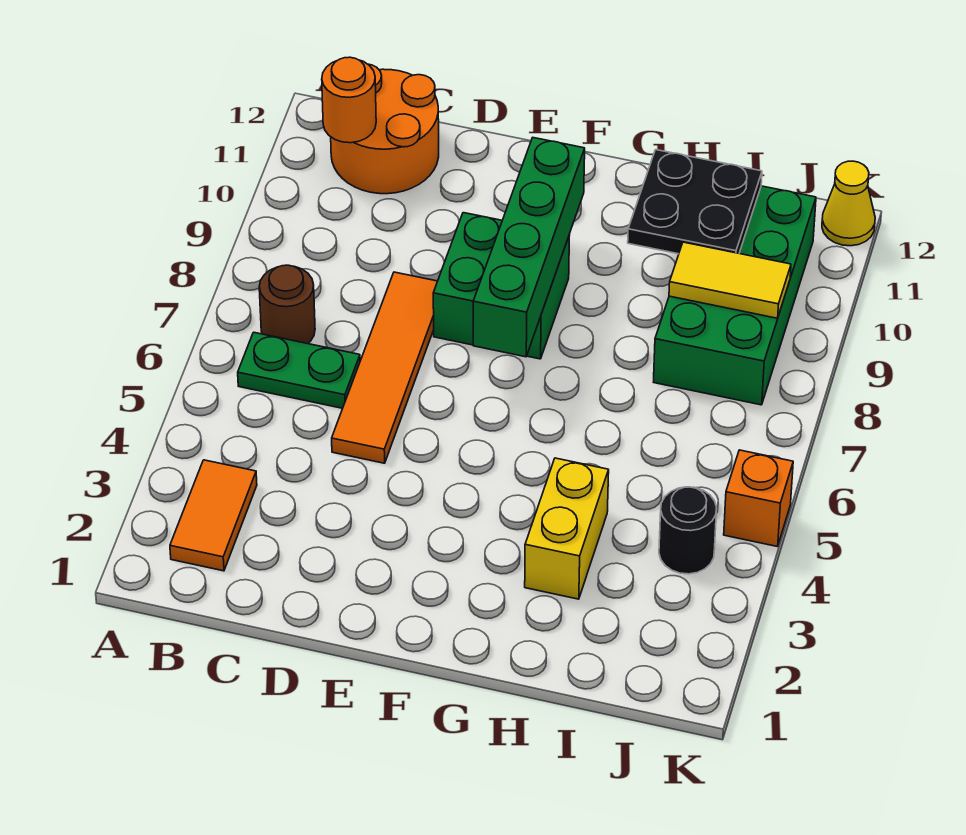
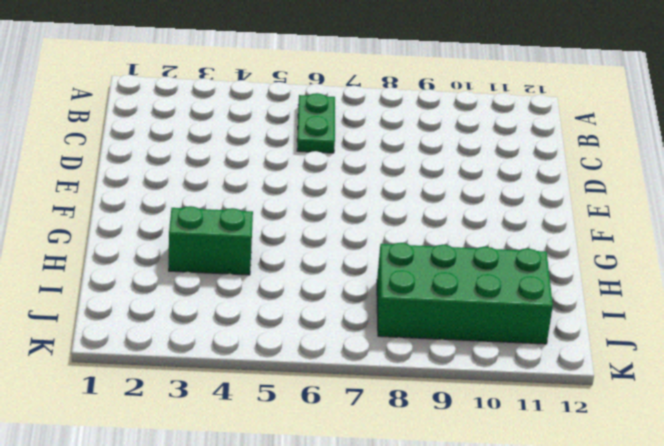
green 1x2 brick [169,206,253,275] -> yellow 1x2 brick [525,458,609,599]
none -> orange 1x2 tile [170,460,257,571]
none -> brown 1x1 round brick [259,265,315,344]
none -> orange 2x2 round brick [331,64,439,194]

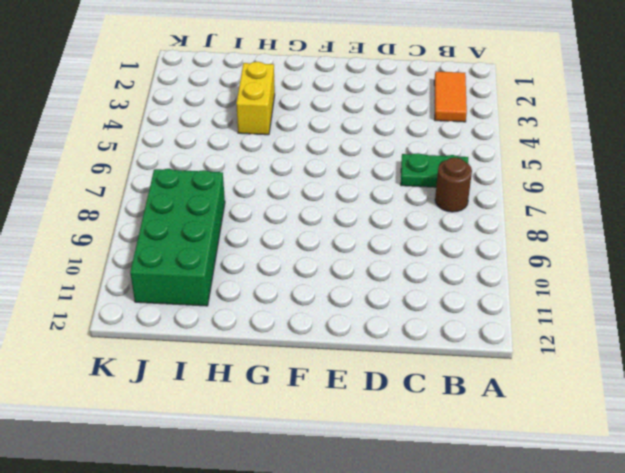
none -> orange 2x2 round brick [331,64,439,194]
none -> orange 1x4 tile [332,272,438,463]
none -> green 2x2 brick [433,213,570,359]

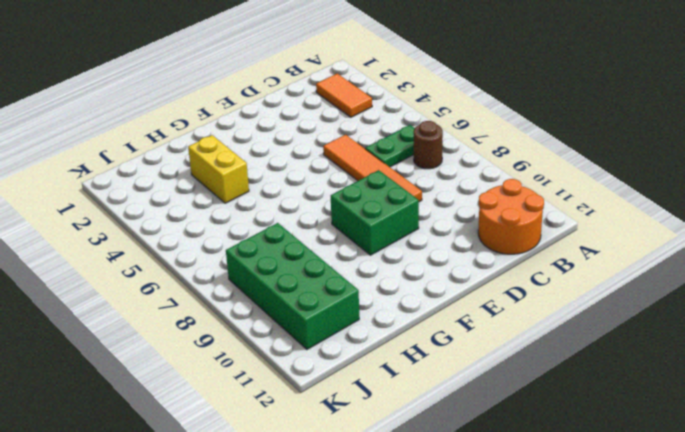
none -> black 1x1 round brick [659,487,717,574]
none -> orange 1x1 brick [724,450,793,547]
none -> yellow 1x1 cone [822,161,875,246]

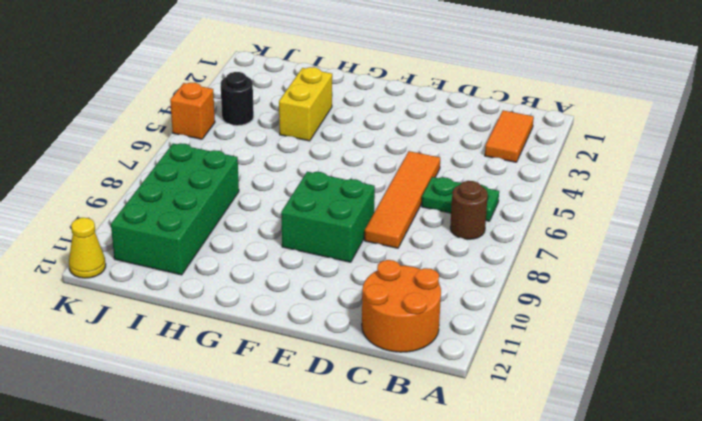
none -> orange 1x1 round brick [322,57,376,143]
none -> green 1x4 brick [473,138,585,357]
none -> black 2x2 plate [628,150,762,254]

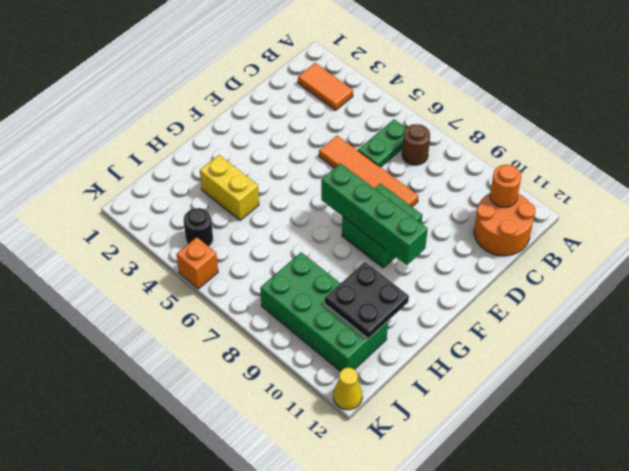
none -> yellow 1x2 tile [669,242,791,318]

